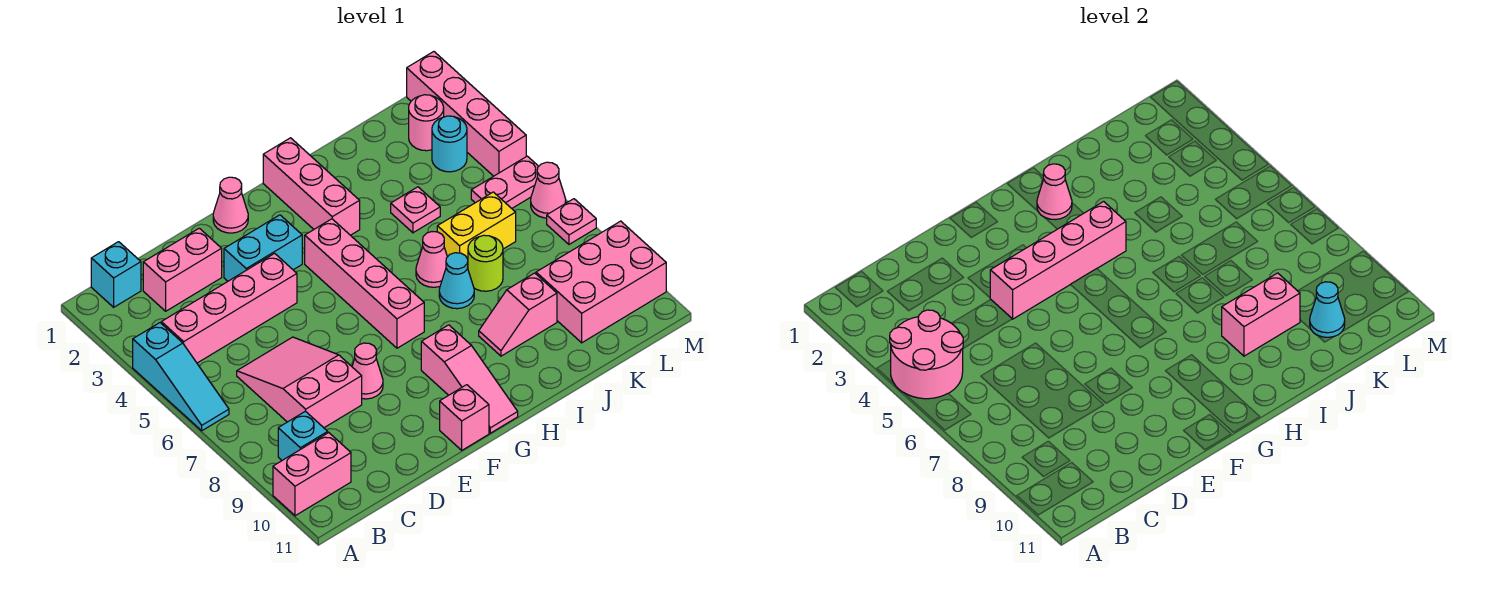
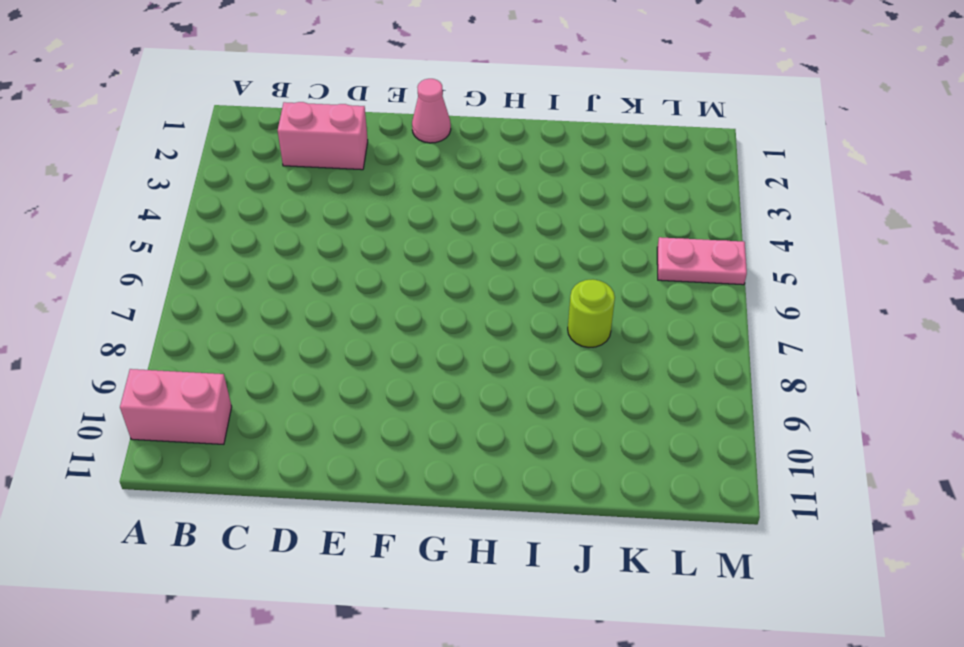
none -> cyan 1x3 slope [133,323,229,431]
none -> cyan 1x1 brick [91,242,141,307]
none -> pink 1x4 brick [161,253,297,363]
none -> cyan 1x1 brick [278,411,328,460]

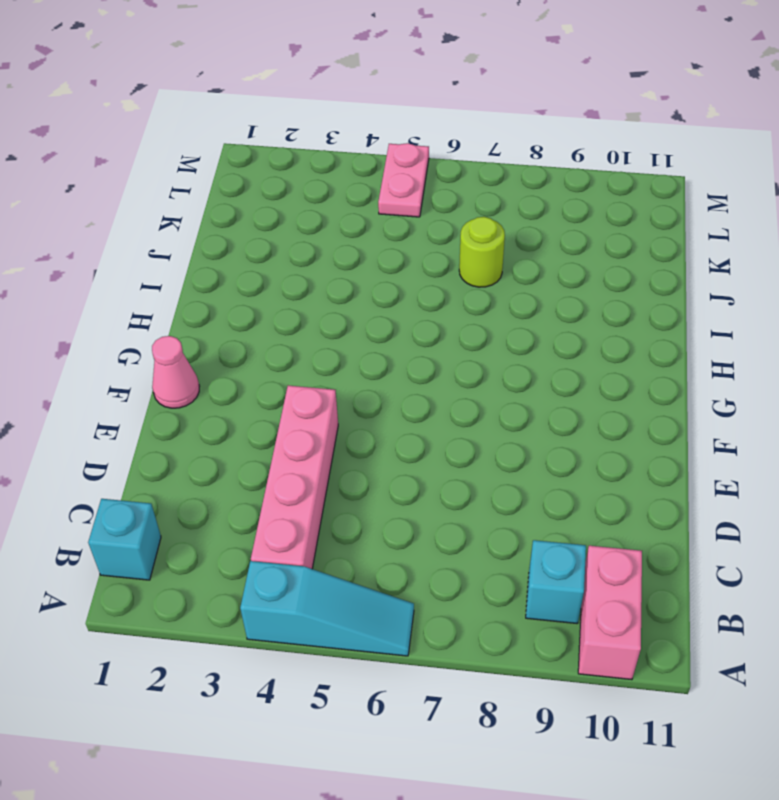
none -> pink 1x2 brick [143,228,222,311]
none -> pink 2x3 slope [237,337,362,428]
none -> cyan 1x2 brick [224,215,302,281]
none -> pink 1x1 cone [352,343,383,399]

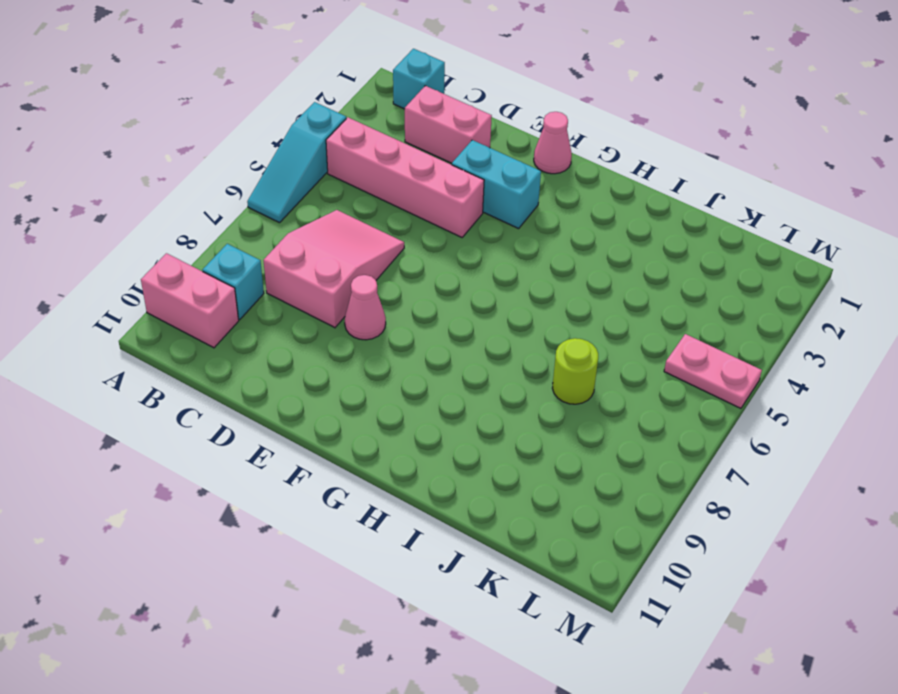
none -> pink 1x1 brick [440,385,489,450]
none -> pink 1x4 brick [305,219,424,348]
none -> pink 1x3 slope [421,325,518,433]
none -> pink 1x3 brick [263,138,360,235]

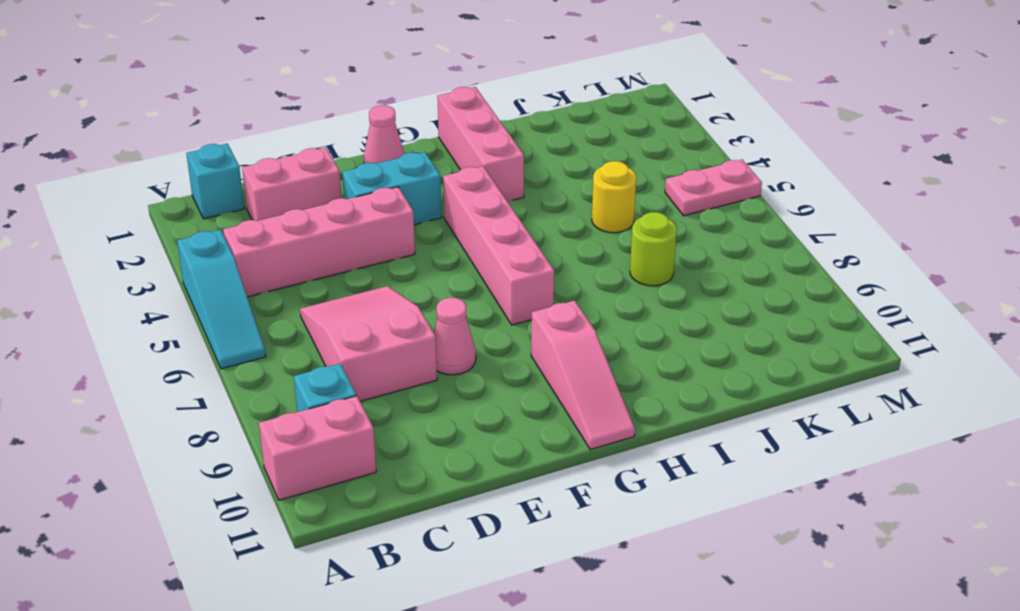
yellow 1x1 round brick [592,161,636,233] -> none
none -> pink 1x1 brick [440,385,489,450]
none -> pink 1x1 cone [416,232,447,287]
none -> cyan 1x1 cone [439,253,474,309]
none -> pink 1x2 slope [479,273,557,356]

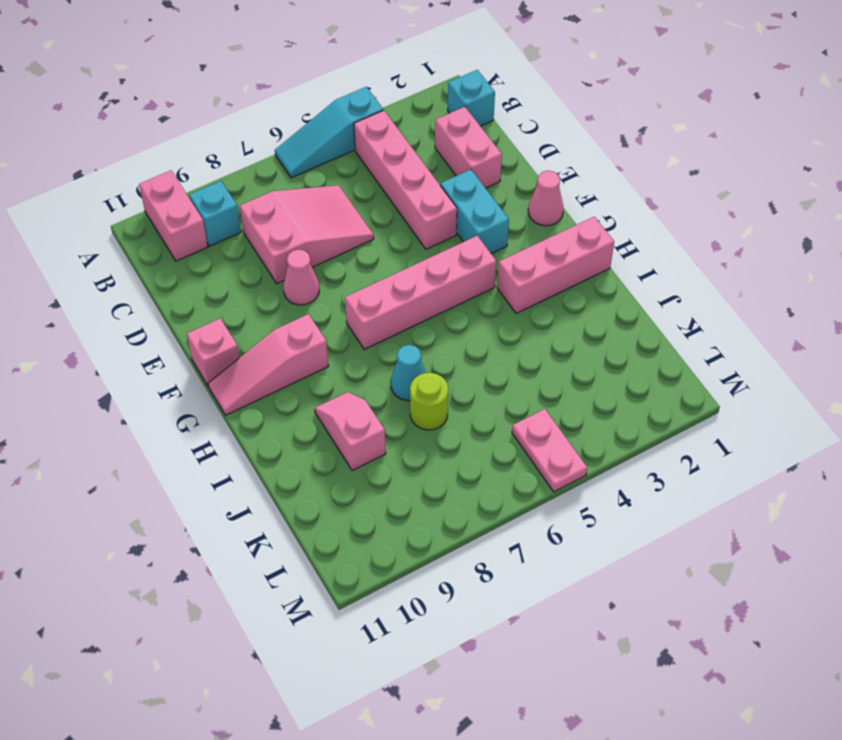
none -> pink 1x1 cone [416,232,447,287]
none -> pink 1x1 plate [391,187,440,233]
none -> yellow 1x2 brick [437,192,516,268]
none -> pink 2x3 brick [536,221,666,343]

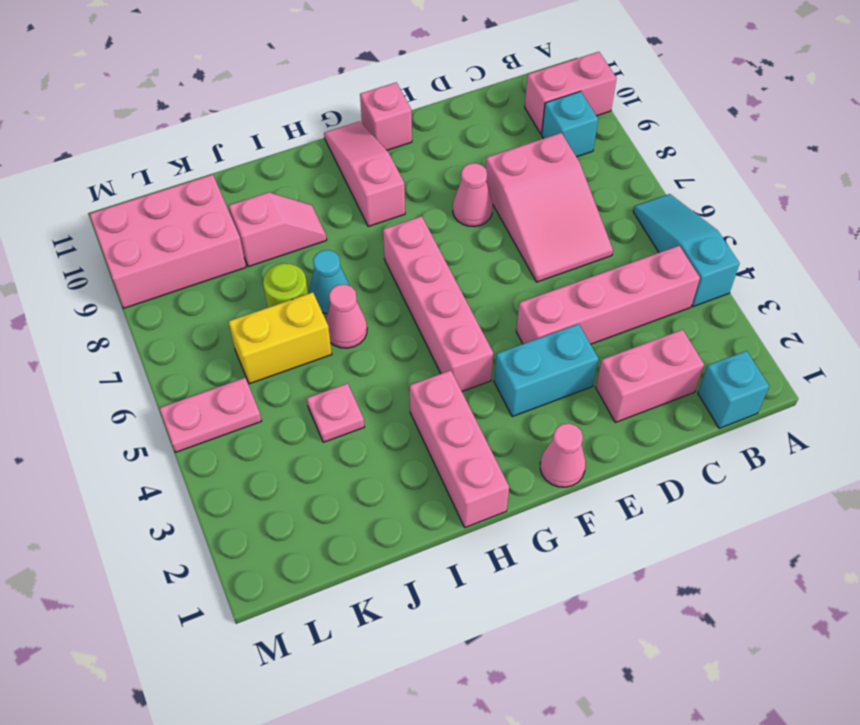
none -> pink 1x1 round brick [409,95,444,151]
none -> cyan 1x1 round brick [432,116,467,172]
none -> pink 1x4 brick [407,52,526,176]
none -> pink 1x1 cone [531,162,566,218]

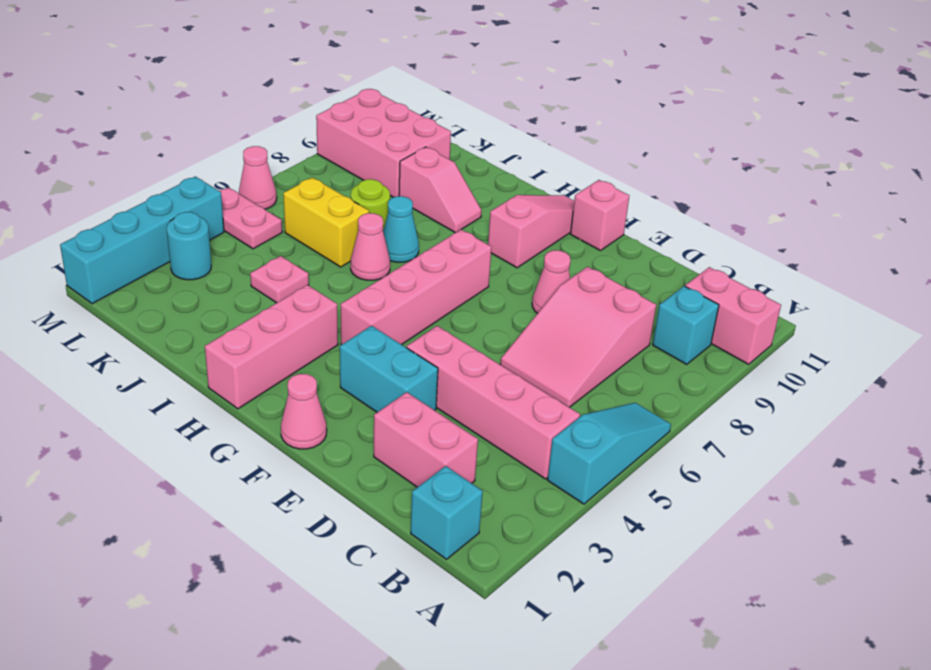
cyan 1x4 brick [60,176,224,304] -> pink 1x4 brick [407,52,526,176]
none -> pink 1x1 round brick [409,95,444,151]
none -> pink 1x1 plate [547,199,596,244]
none -> pink 2x2 round brick [890,310,963,399]
none -> pink 1x4 brick [990,202,1126,319]

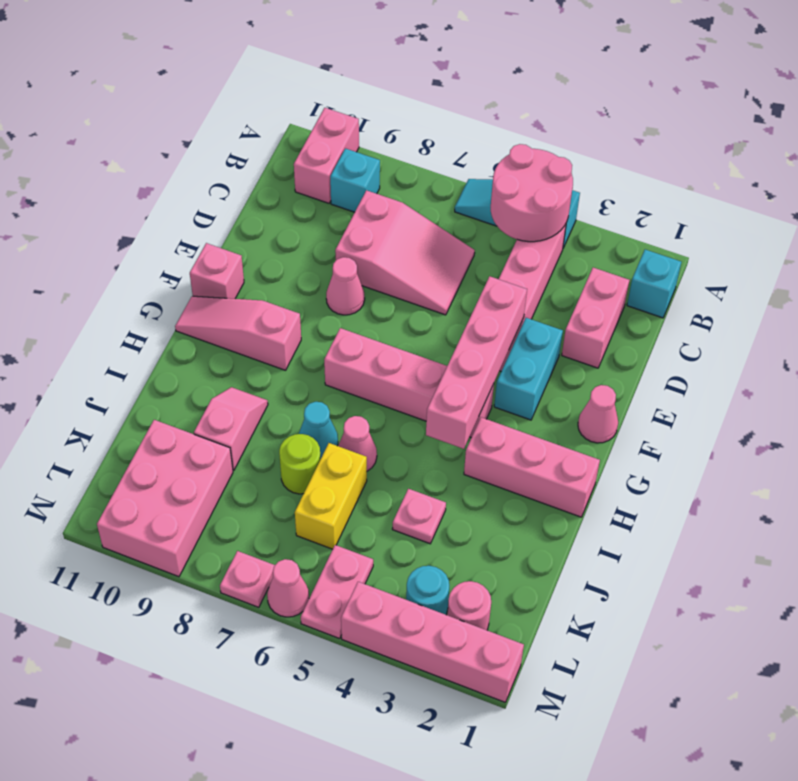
none -> pink 1x1 cone [1037,164,1072,220]
none -> pink 1x2 brick [1222,273,1300,356]
none -> cyan 1x1 cone [1310,282,1345,337]

